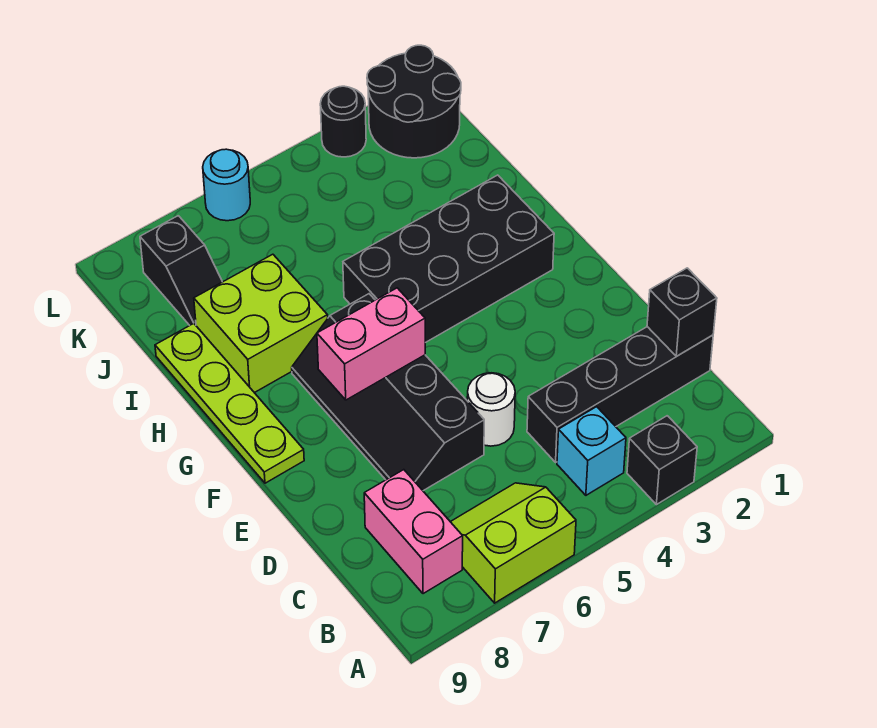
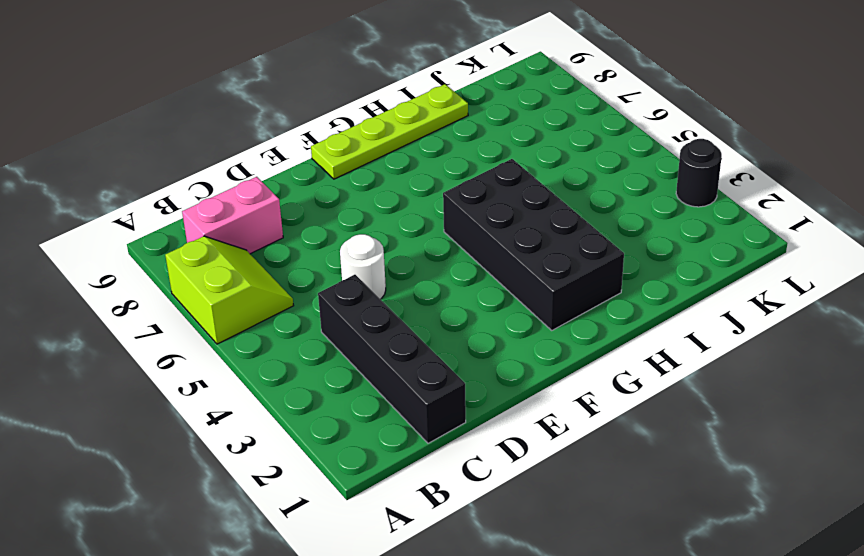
none -> black 1x1 brick [627,416,697,505]
none -> cyan 1x1 brick [557,407,626,495]
none -> black 2x4 slope [292,294,484,491]

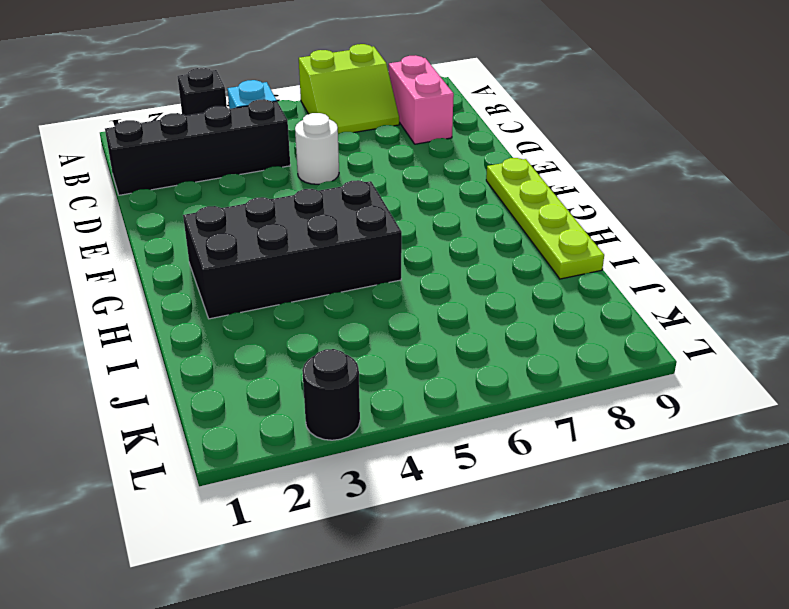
none -> black 2x4 slope [292,294,484,491]
none -> lime 2x2 brick [194,254,328,393]
none -> black 1x2 slope [140,216,222,325]

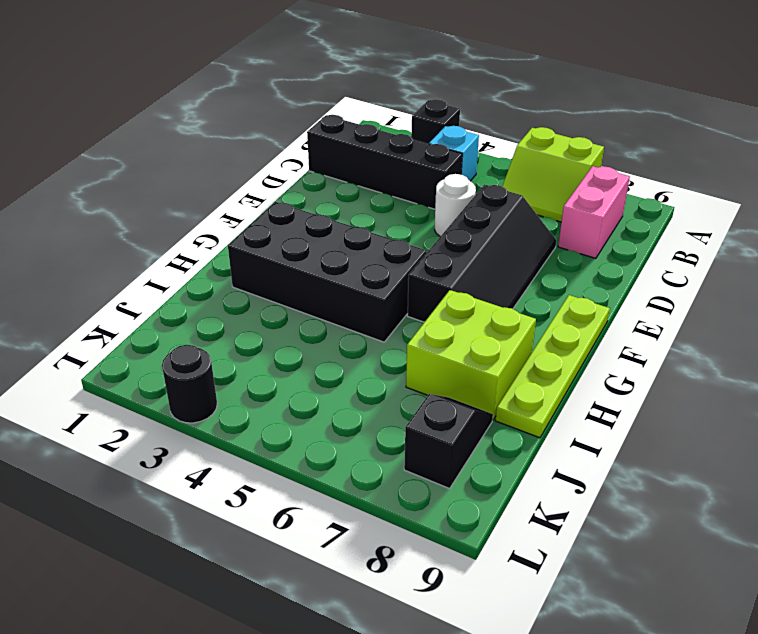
none -> black 2x2 round brick [367,45,461,158]
none -> cyan 1x1 round brick [203,149,250,221]
none -> black 1x1 brick [647,268,717,356]

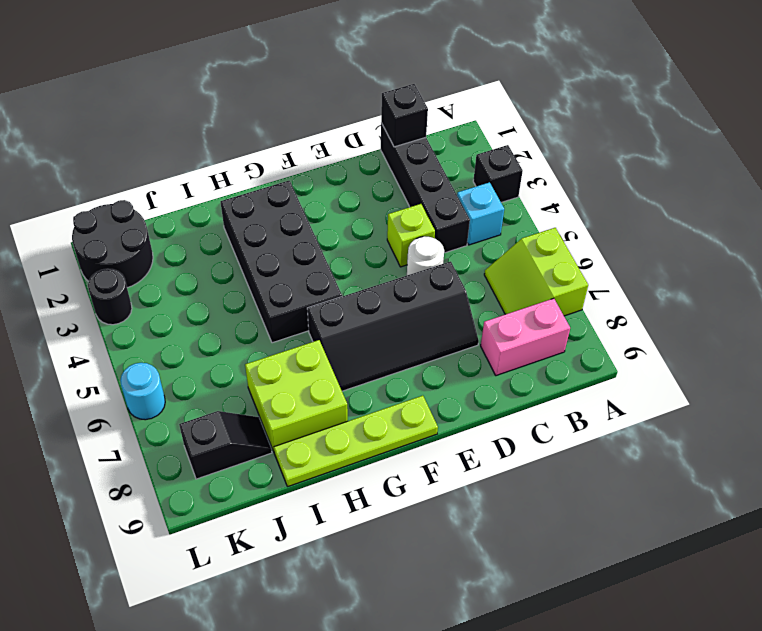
lime 1x1 brick [387,204,435,267] -> none
none -> pink 1x2 brick [317,288,425,400]

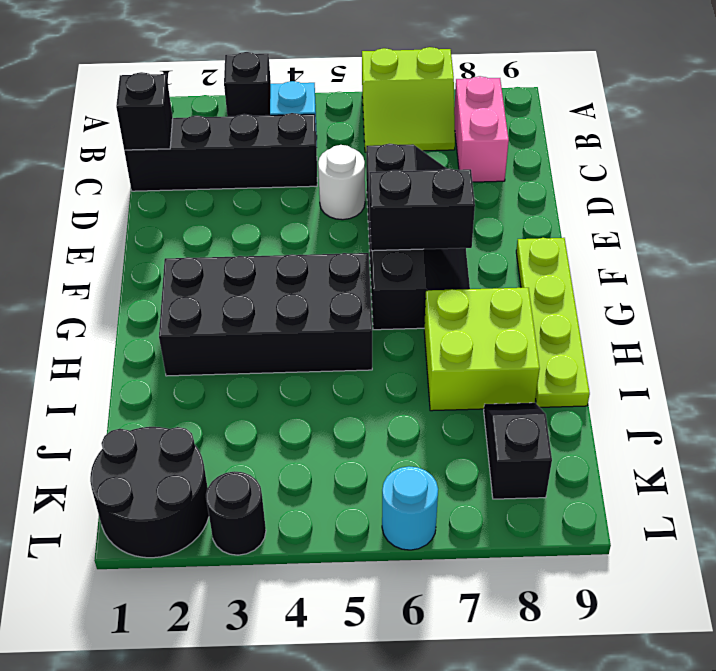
black 1x2 brick [369,168,475,251] -> pink 1x2 brick [317,288,425,400]

